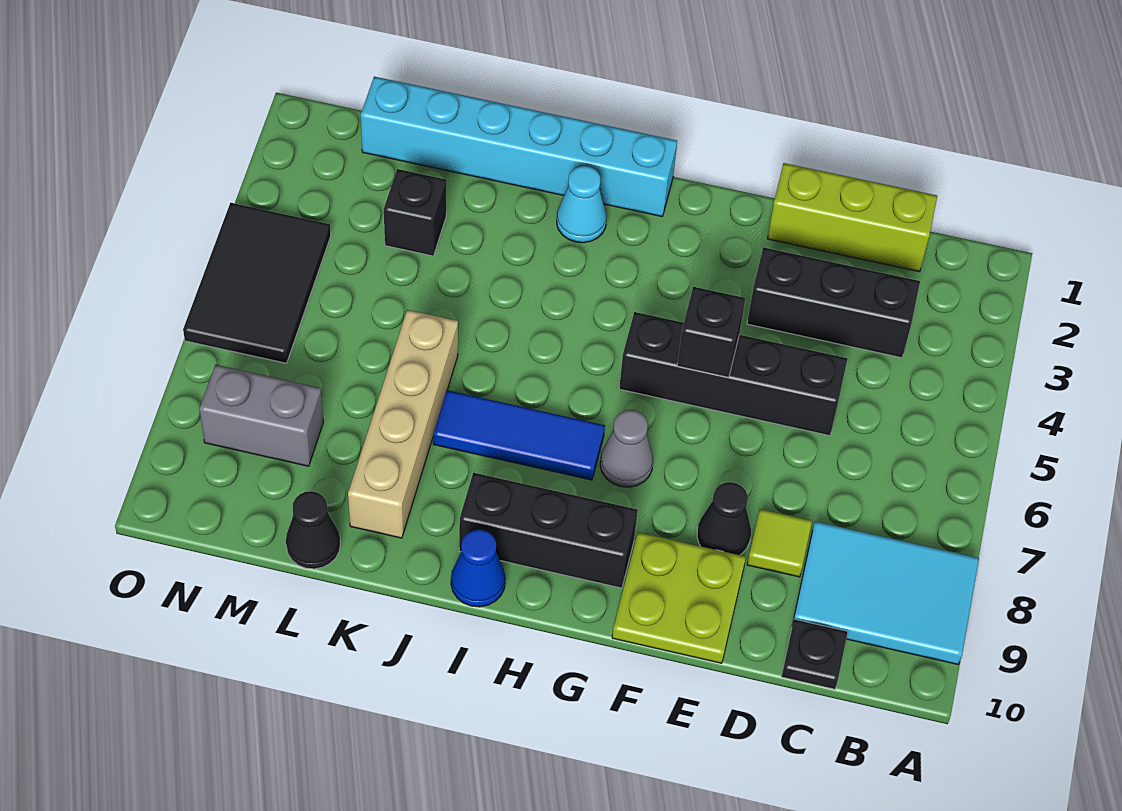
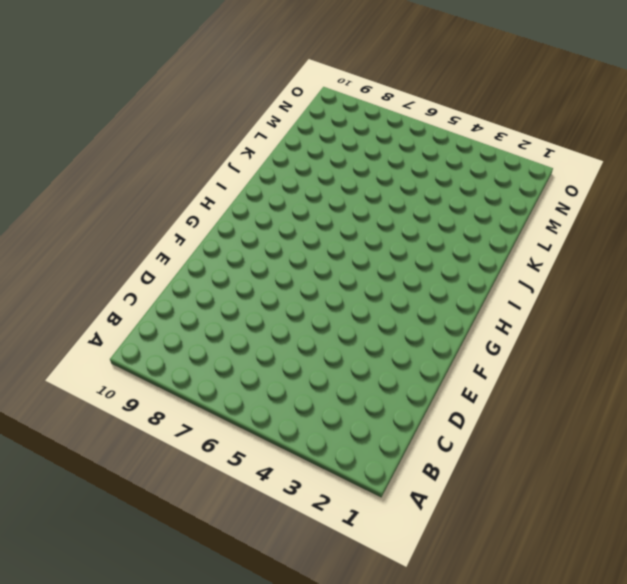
none -> cyan 2x3 tile [794,521,979,664]
none -> lime 1x3 brick [768,163,937,272]
none -> black 1x3 brick [747,247,920,358]

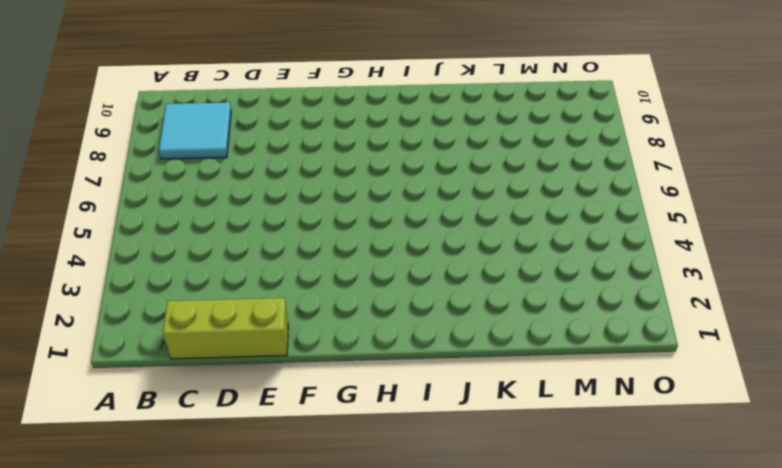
cyan 2x2 tile [159,102,231,159] -> cyan 2x3 tile [794,521,979,664]
none -> black 1x3 brick [747,247,920,358]
none -> black 1x1 plate [781,619,848,689]
none -> black 1x4 brick [619,312,848,436]

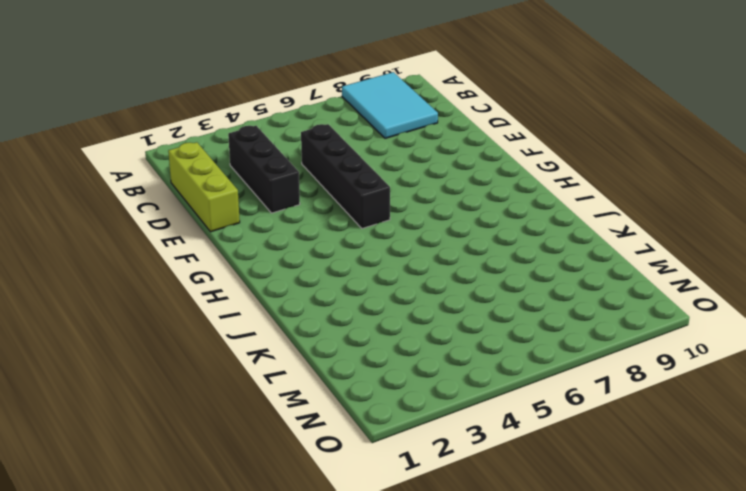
none -> black 1x1 plate [781,619,848,689]
none -> lime 1x1 tile [747,509,812,577]
none -> black 1x1 cone [697,482,751,555]

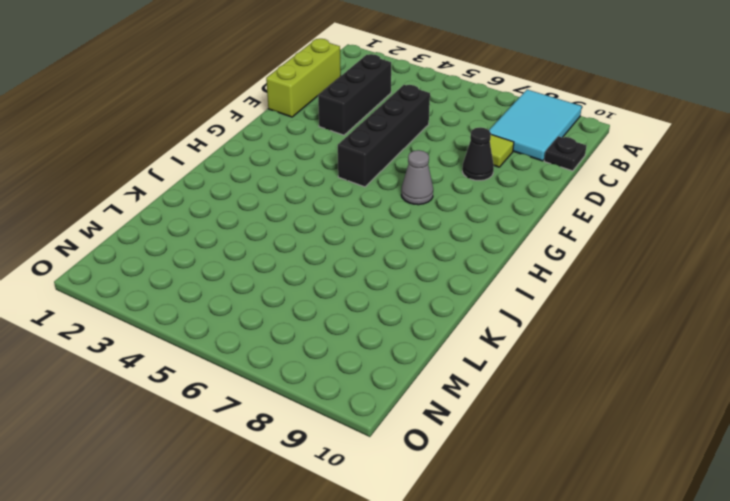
none -> lime 2x2 plate [612,532,746,663]
none -> black 1x3 brick [459,473,638,588]
none -> cyan 1x6 brick [361,77,677,216]

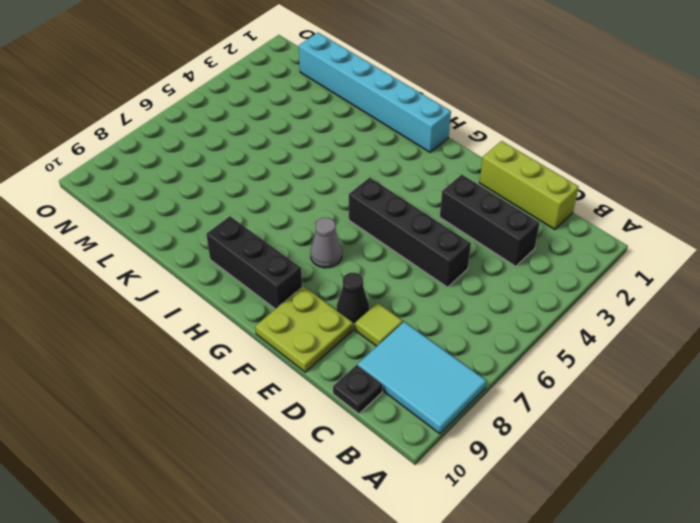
none -> blue 1x3 tile [433,390,605,480]
none -> cyan 1x1 cone [557,166,607,243]
none -> blue 1x1 cone [451,529,505,607]

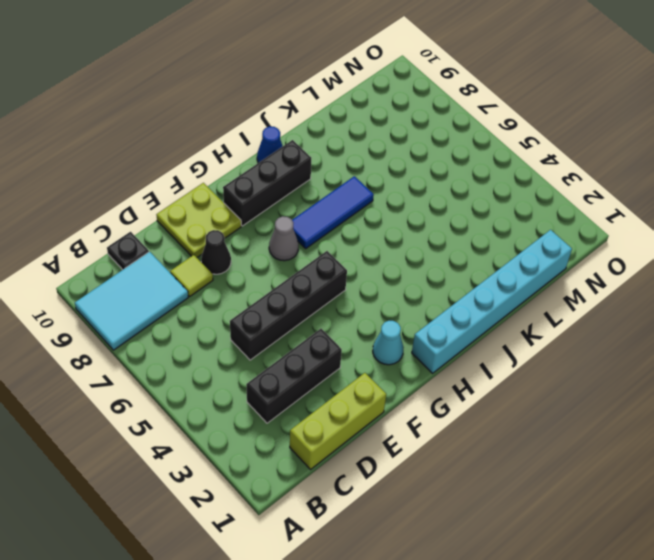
cyan 1x1 cone [373,321,404,365] -> cyan 1x1 cone moved to [557,166,607,243]
none -> tan 1x4 brick [348,310,458,538]
none -> black 1x1 brick [384,169,446,256]
none -> black 1x1 cone [286,491,340,569]

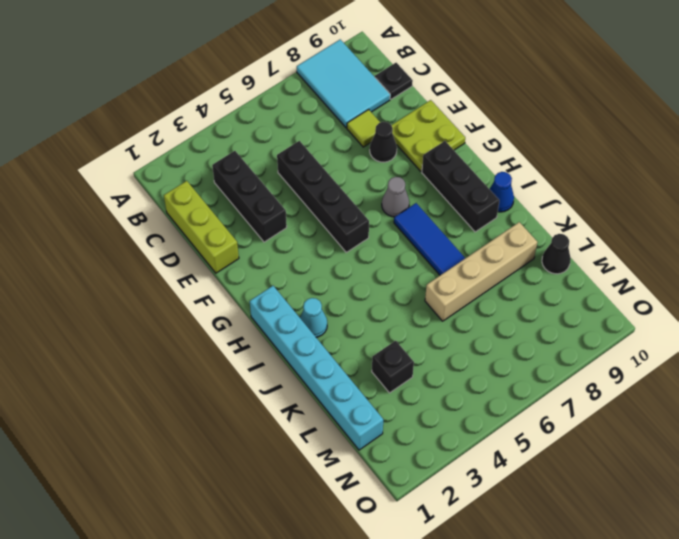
none -> grey 1x2 brick [199,365,323,466]
none -> black 2x3 tile [183,203,331,363]
none -> black 1x1 brick [677,287,745,377]

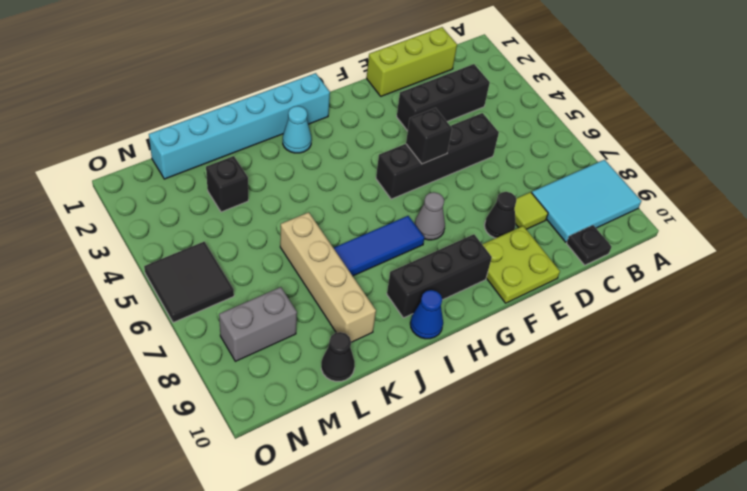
black 2x2 tile [144,242,234,323] -> black 2x3 tile [183,203,331,363]

